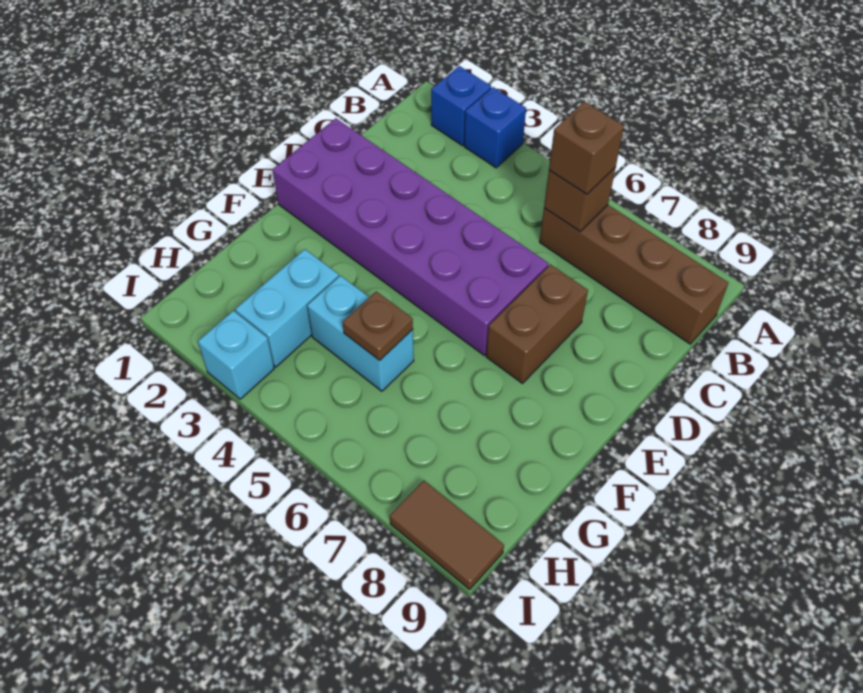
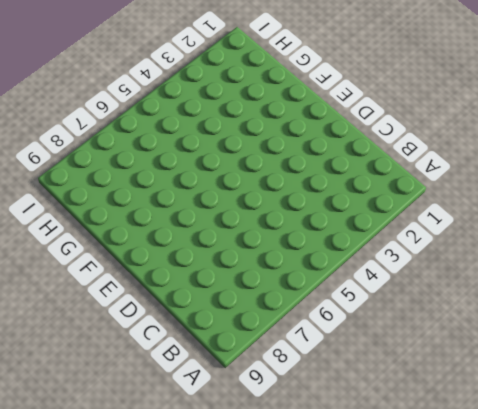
none -> blue 1x1 brick [431,66,491,146]
none -> blue 1x1 brick [464,87,526,168]
none -> brown 1x4 brick [540,205,728,344]

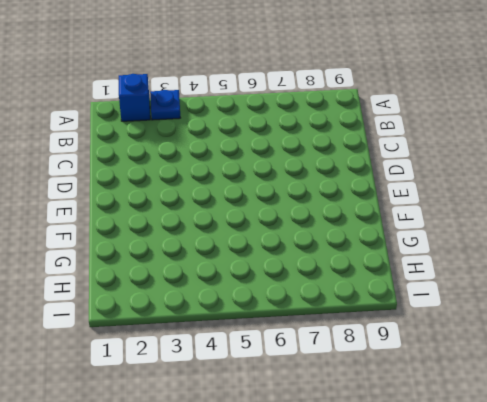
blue 1x1 plate [150,90,180,120] -> blue 1x1 brick [464,87,526,168]
none -> brown 1x4 brick [540,205,728,344]
none -> purple 2x6 brick [273,118,549,355]
none -> brown 1x2 brick [486,265,588,383]

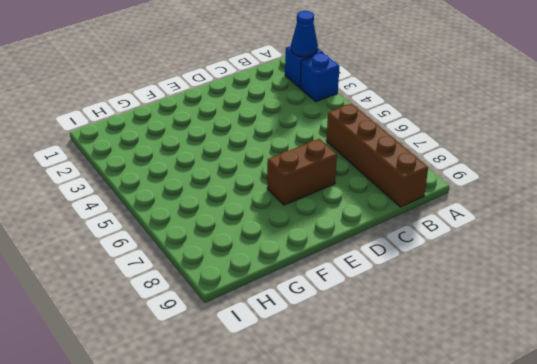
blue 1x1 cone [291,11,318,57] -> none
none -> purple 2x6 brick [273,118,549,355]
none -> cyan 1x2 brick [235,249,339,367]
none -> cyan 1x2 brick [307,276,414,391]

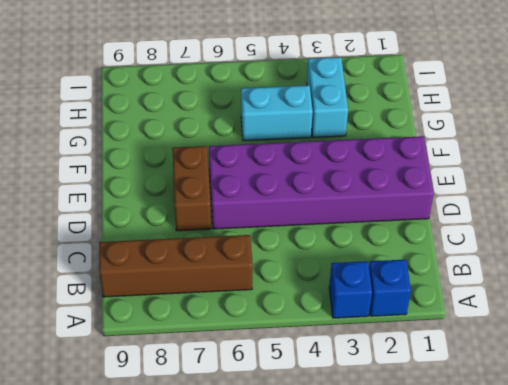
none -> cyan 1x1 brick [198,311,274,399]
none -> brown 1x2 tile [390,481,504,589]
none -> brown 1x1 brick [544,167,616,231]

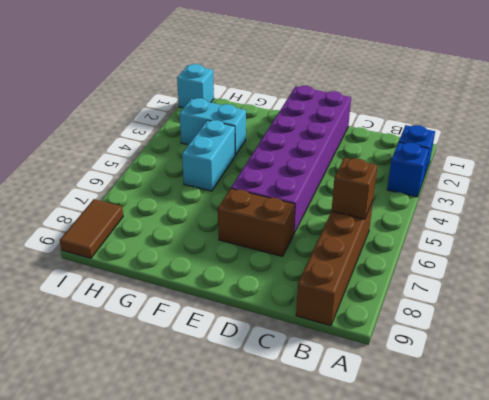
cyan 1x1 brick [177,64,214,108] -> cyan 1x1 brick moved to [198,311,274,399]
none -> brown 1x1 plate [343,292,413,360]
none -> brown 1x1 brick [549,102,624,194]

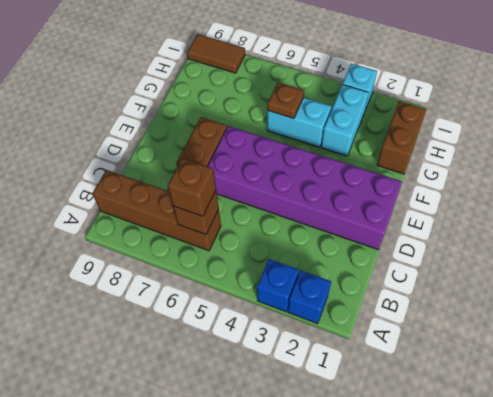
brown 1x2 brick [377,101,426,174] -> none

